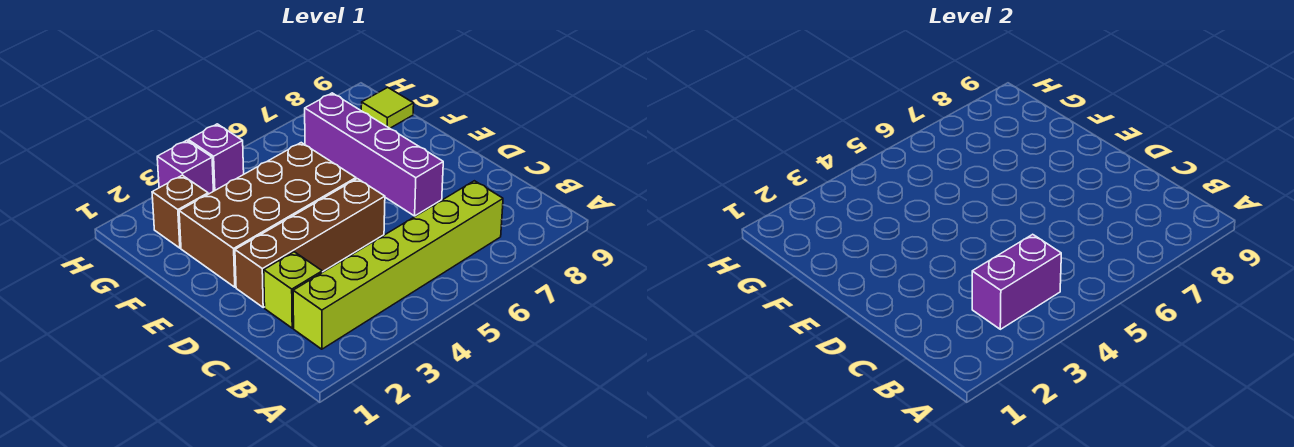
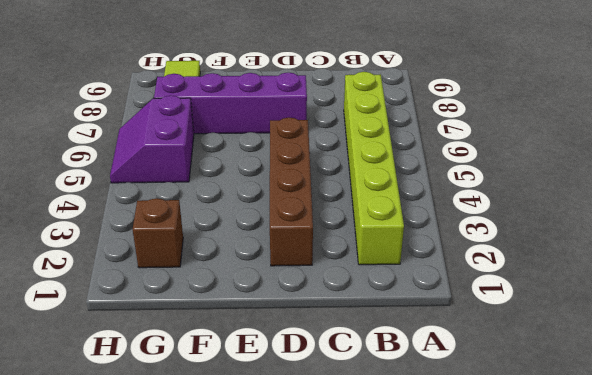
purple 2x2 slope [110,96,194,183] -> none
none -> lime 1x1 brick [264,252,322,328]
none -> brown 2x4 brick [179,143,356,287]

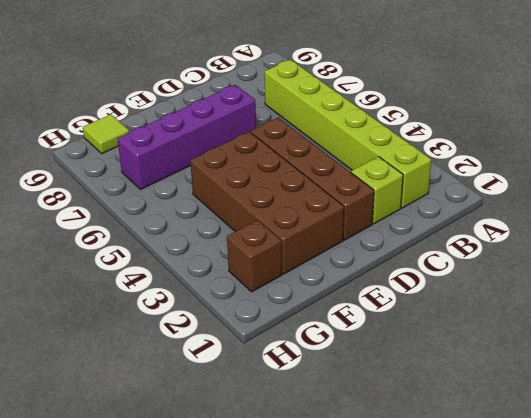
none -> purple 1x1 brick [157,140,213,194]
none -> purple 1x1 brick [188,124,244,191]

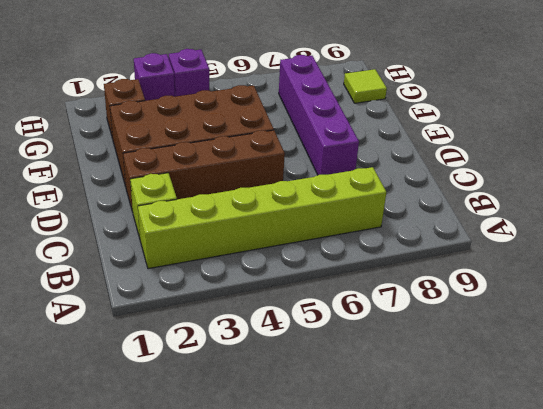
none -> purple 1x2 brick [972,234,1061,329]

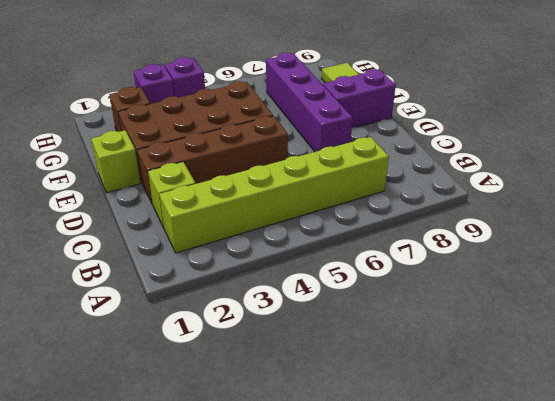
lime 1x1 brick [91,130,140,193] -> none
purple 1x2 brick [323,69,396,128] -> purple 1x2 brick moved to [972,234,1061,329]

